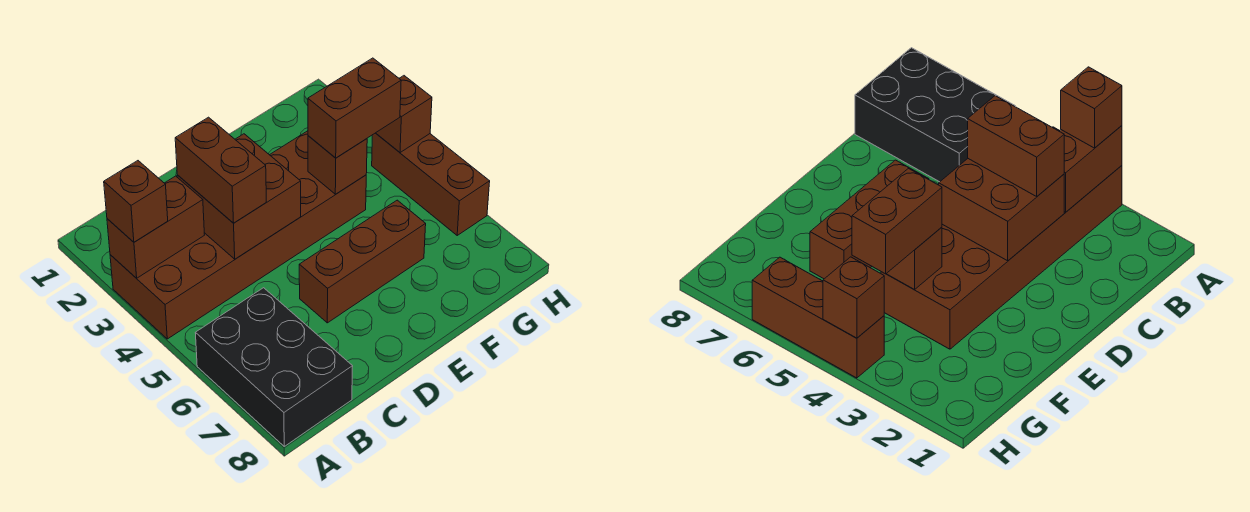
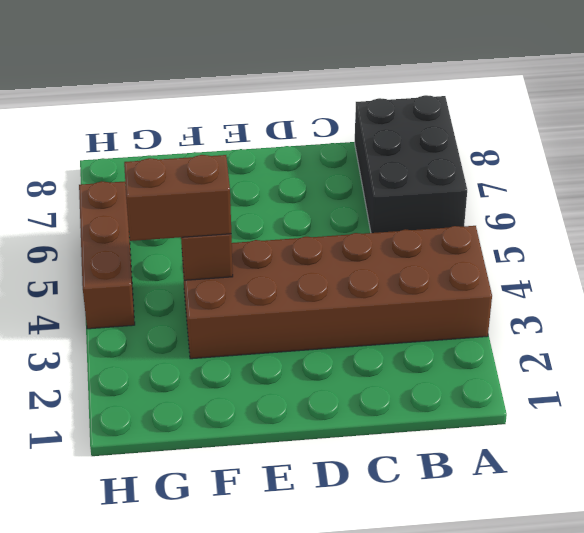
none -> brown 1x3 brick [299,200,426,323]
none -> brown 1x2 brick [107,176,204,278]

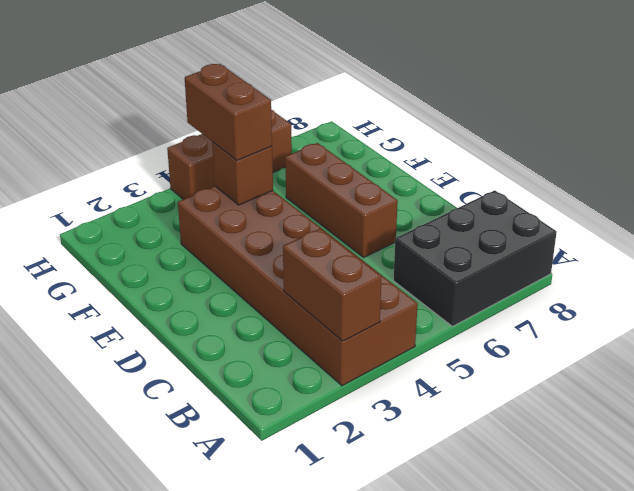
none -> brown 2x2 brick [177,134,301,259]
none -> brown 1x1 brick [376,76,432,153]

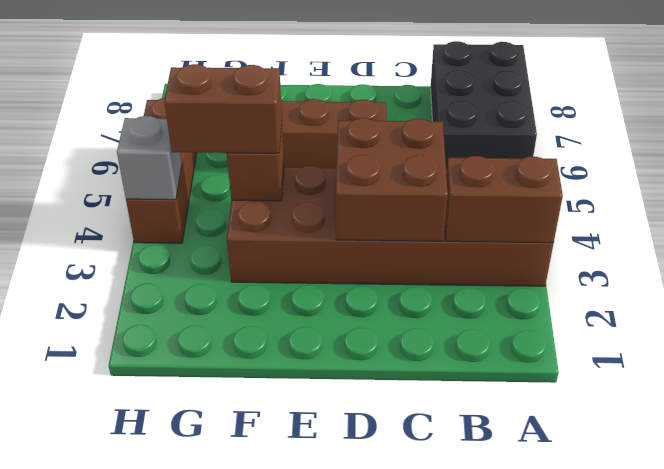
grey 1x1 brick [117,116,182,200] -> brown 1x1 brick [376,76,432,153]
none -> brown 1x1 brick [104,161,168,242]
none -> brown 1x2 brick [175,117,266,223]

